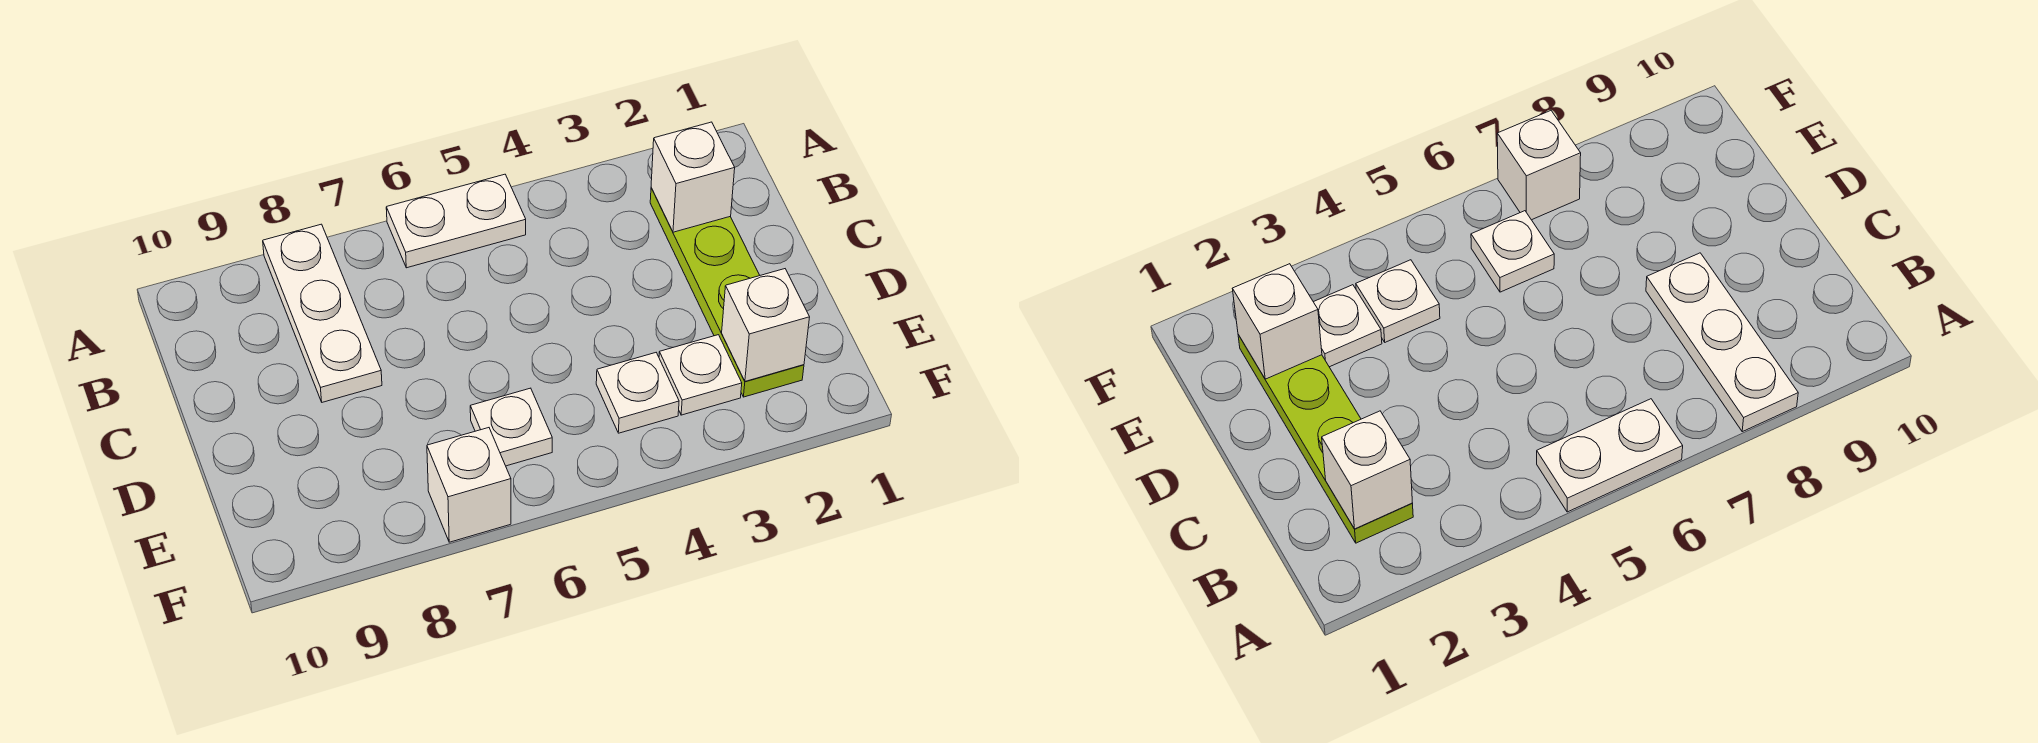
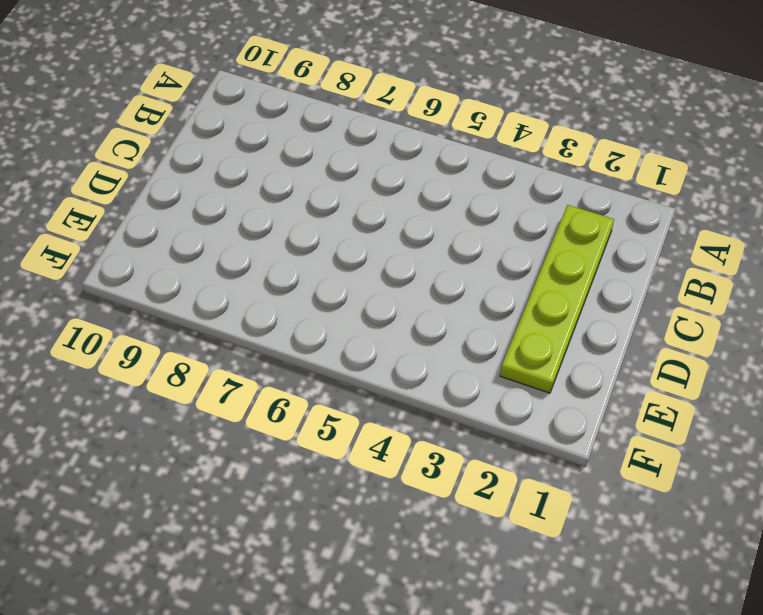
none -> white 1x2 plate [386,174,526,268]
none -> white 1x3 plate [263,224,382,402]

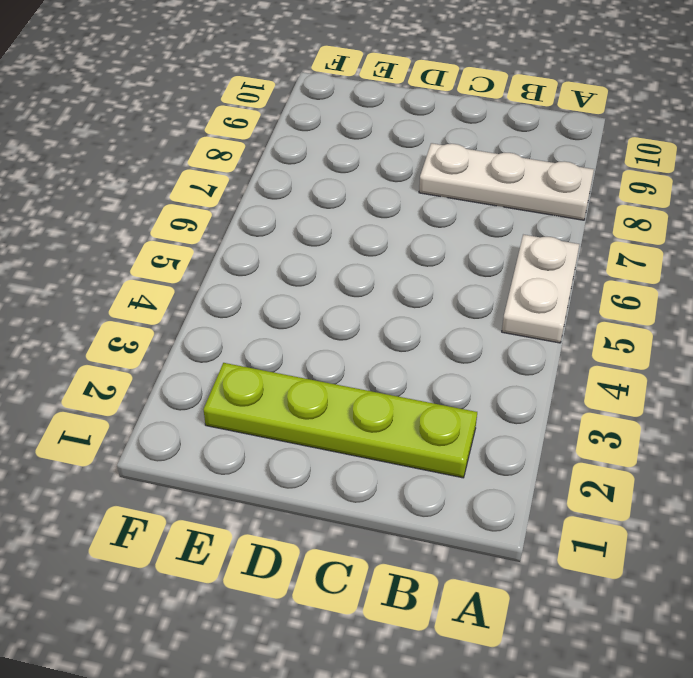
none -> white 1x1 plate [659,335,742,415]
none -> white 1x1 plate [596,353,679,433]

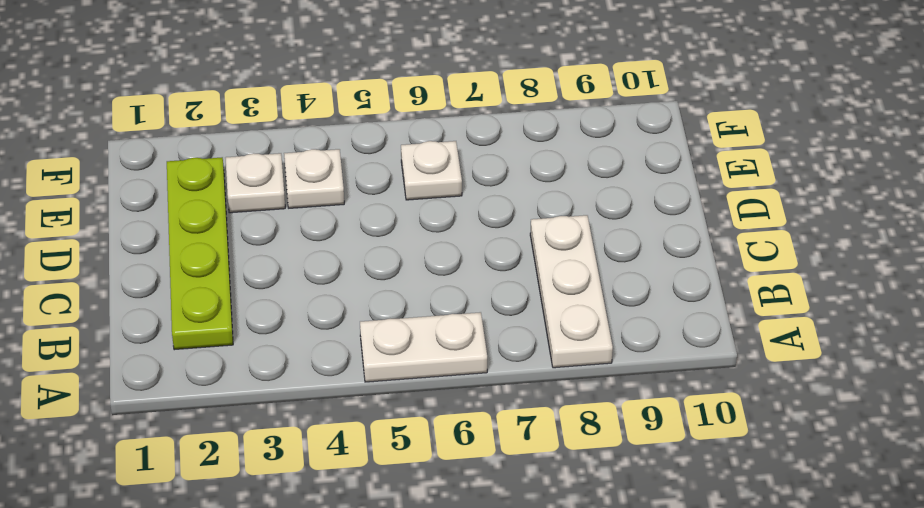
none -> white 1x1 brick [427,428,511,542]
none -> white 1x1 brick [651,122,735,232]

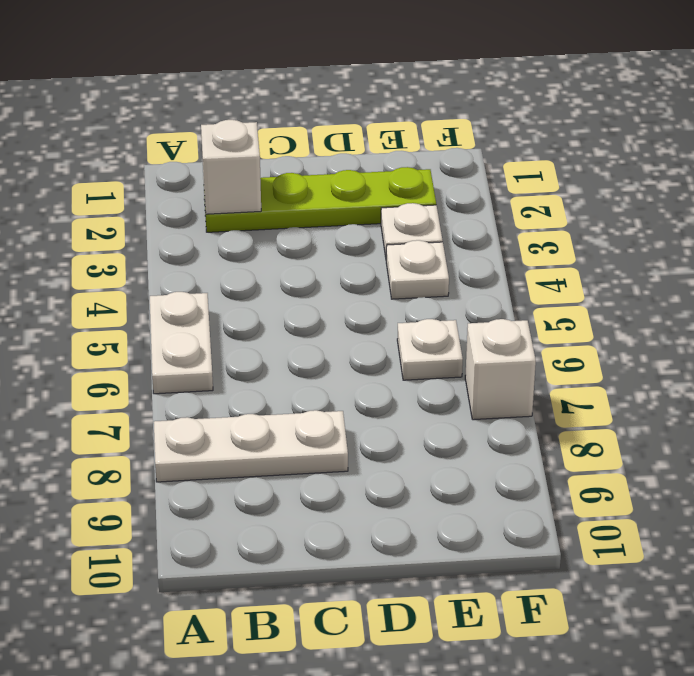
none -> white 1x1 brick [722,269,810,381]

